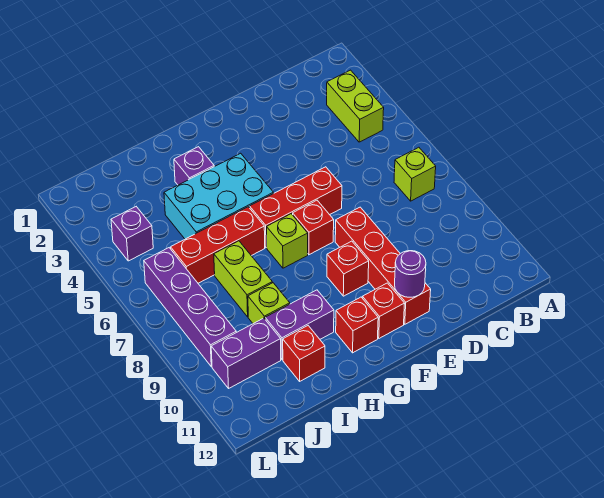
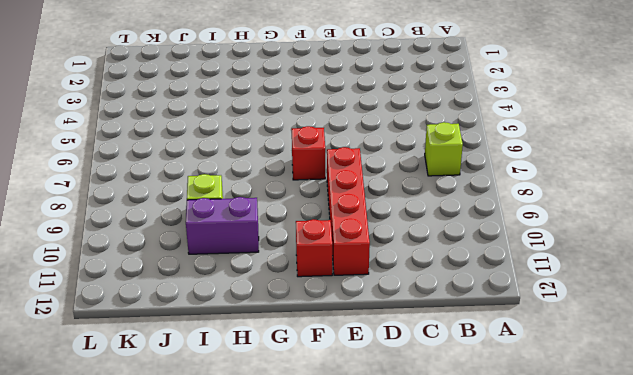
none -> lime 1x2 brick [327,70,384,142]
none -> red 1x3 brick [250,167,342,248]
none -> red 1x1 brick [327,241,369,296]

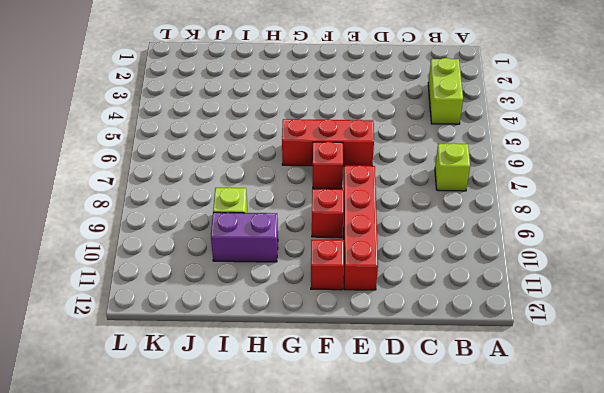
none -> cyan 2x3 brick [164,153,274,239]
none -> lime 1x1 brick [267,214,308,268]
none -> red 1x1 brick [336,297,378,353]

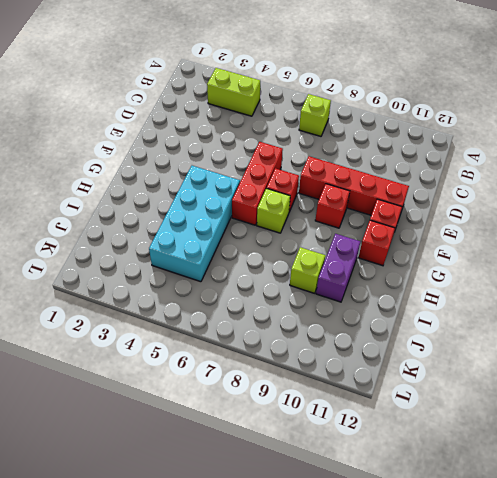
cyan 2x4 brick [149,166,240,282] -> cyan 2x3 brick [164,153,274,239]
none -> purple 1x1 brick [174,147,214,185]
none -> red 1x3 brick [171,207,265,283]
none -> lime 1x2 brick [214,241,272,317]

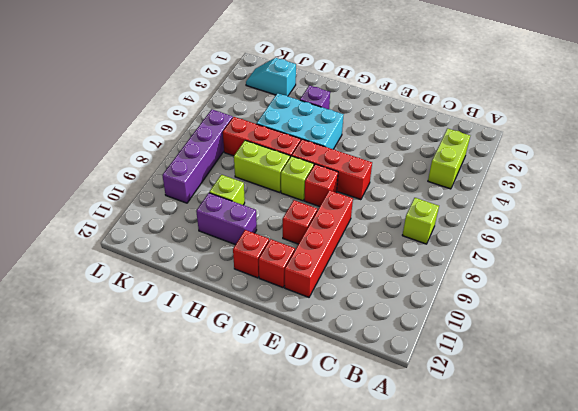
lime 1x2 brick [234,140,290,192] -> lime 1x2 brick turned to [214,241,272,317]
cyan 1x2 slope [246,58,296,96] -> none
none -> red 1x1 brick [283,326,325,381]
none -> purple 1x2 brick [211,318,281,388]
none -> purple 1x1 brick [111,207,153,261]

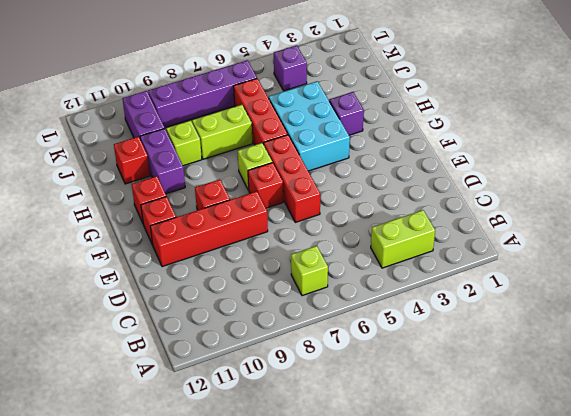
none -> purple 1x1 round brick [395,251,426,297]

